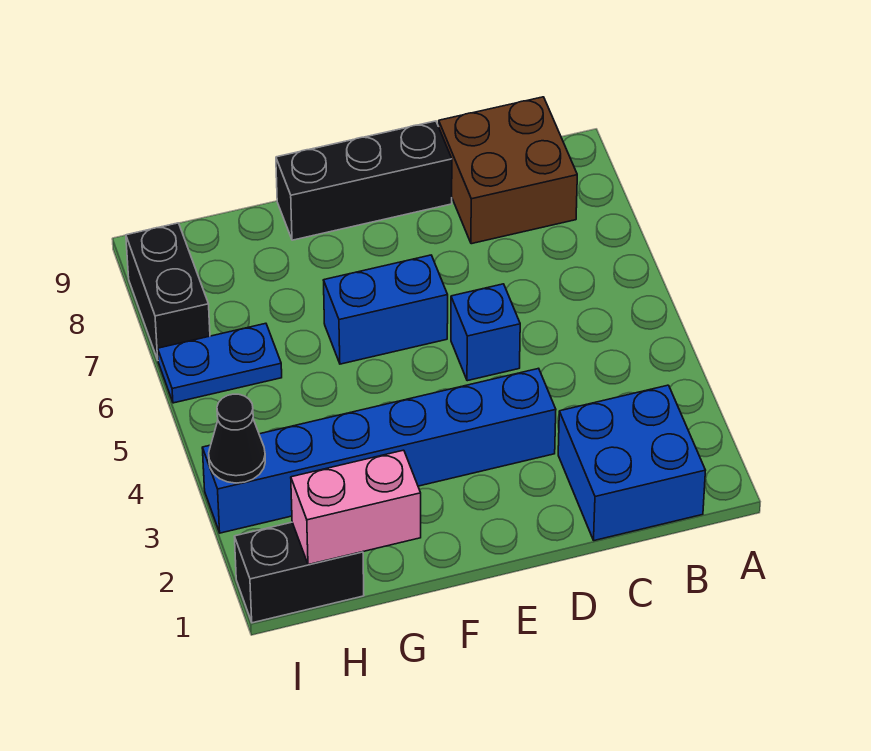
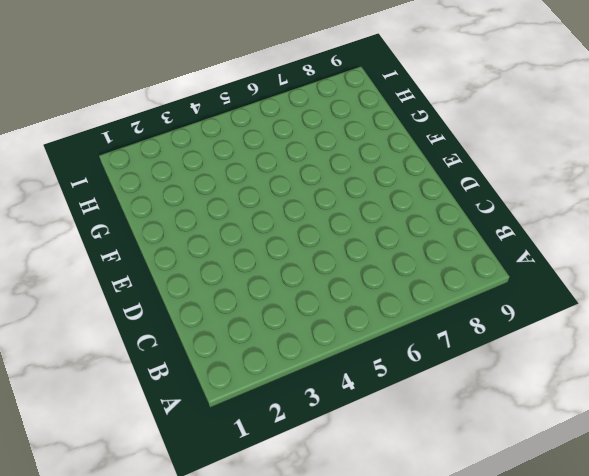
none -> blue 2x2 brick [558,385,705,541]
none -> brown 2x2 brick [439,97,577,244]

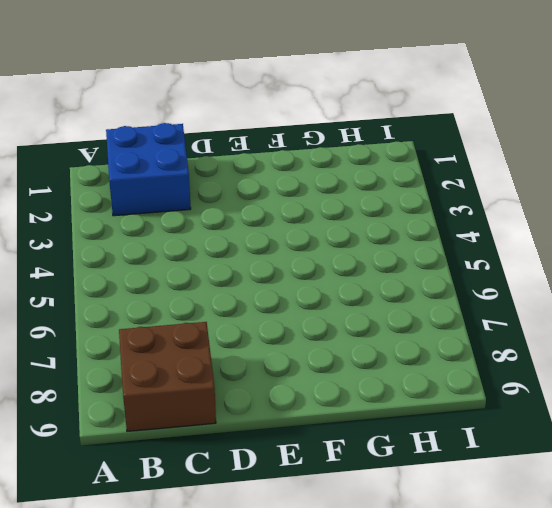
none -> blue 1x6 brick [202,368,556,533]
none -> blue 1x1 brick [451,284,520,381]

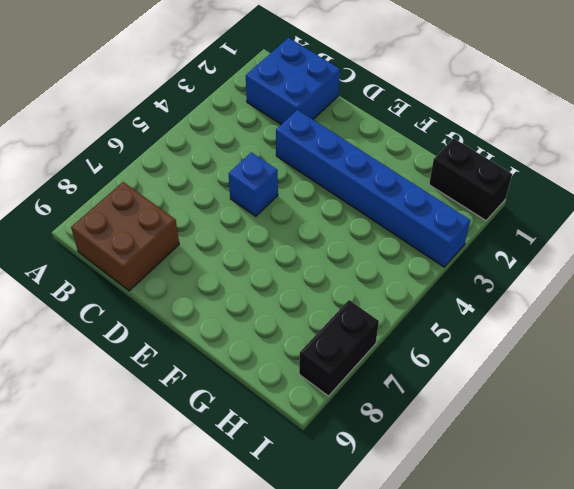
none -> black 1x3 brick [276,121,452,240]
none -> blue 1x2 brick [324,255,448,364]

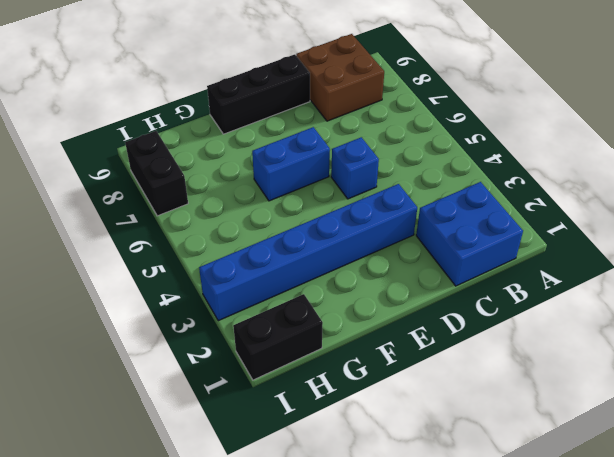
none -> blue 1x2 plate [158,323,282,403]
none -> pink 1x2 brick [291,450,421,565]

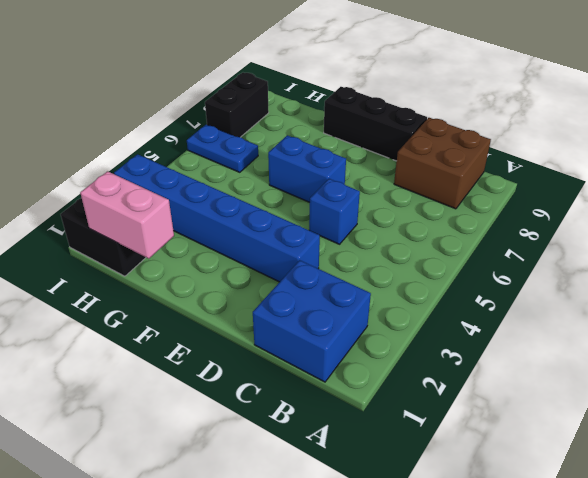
none -> black 1x1 cone [209,394,265,483]

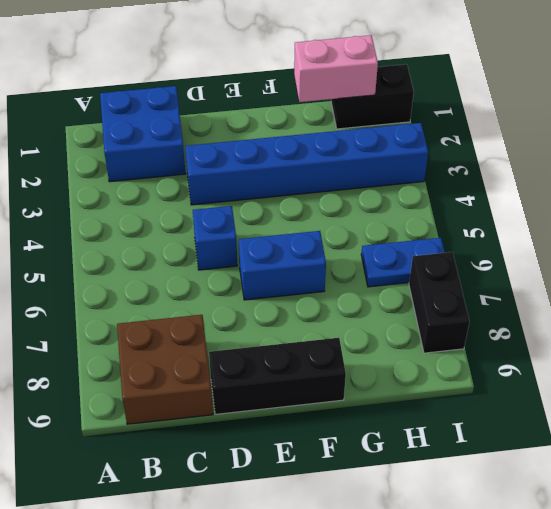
none -> black 1x1 cone [209,394,265,483]

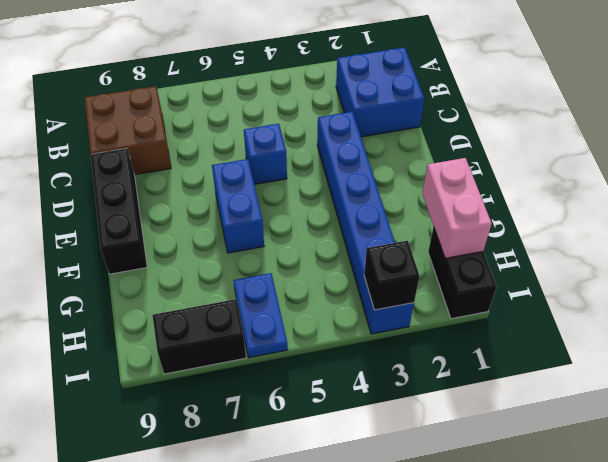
black 1x1 brick [364,241,420,310] -> black 1x1 cone [209,394,265,483]

